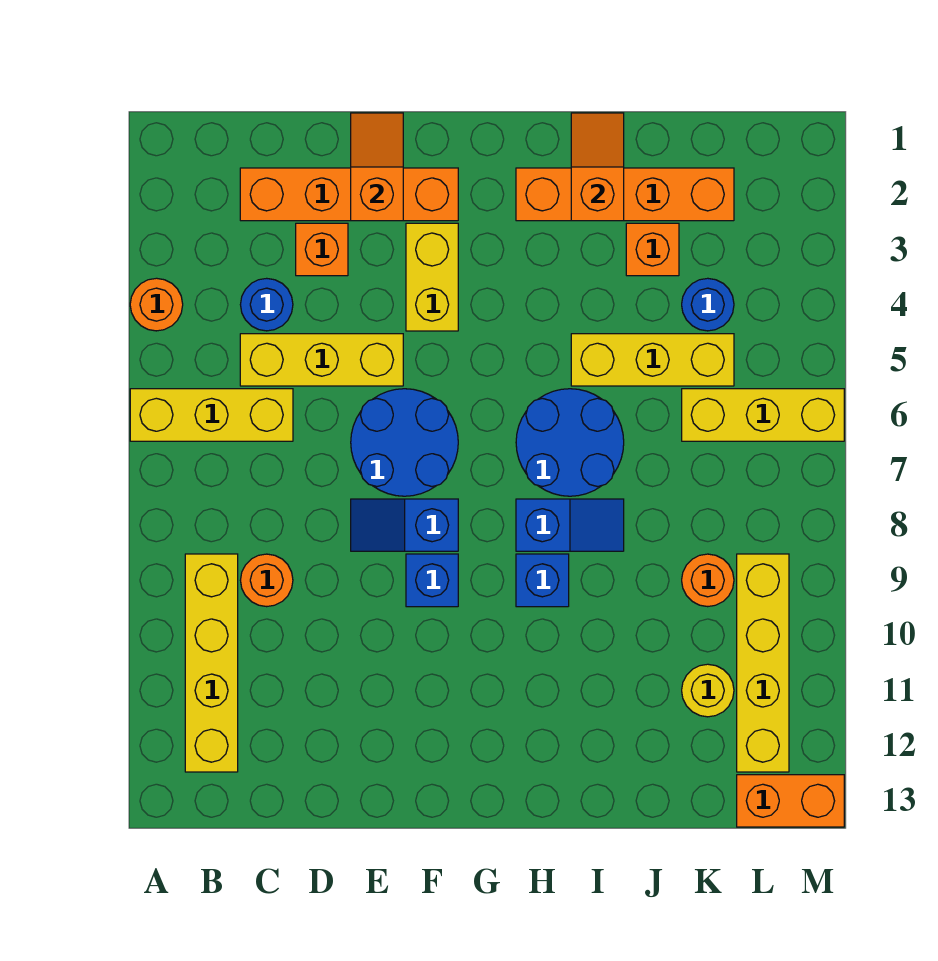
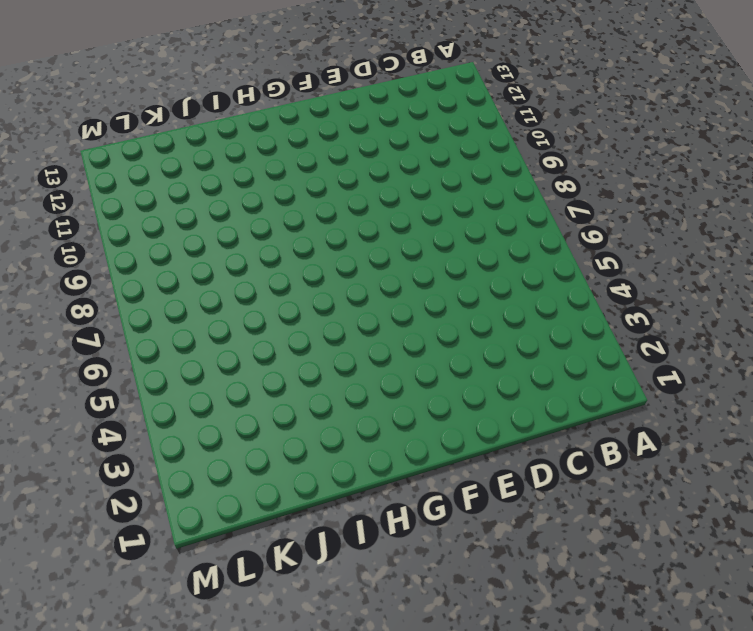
none -> orange 1x1 round brick [130,278,183,331]
none -> yellow 1x3 brick [130,389,293,441]
none -> yellow 1x4 brick [185,554,238,772]

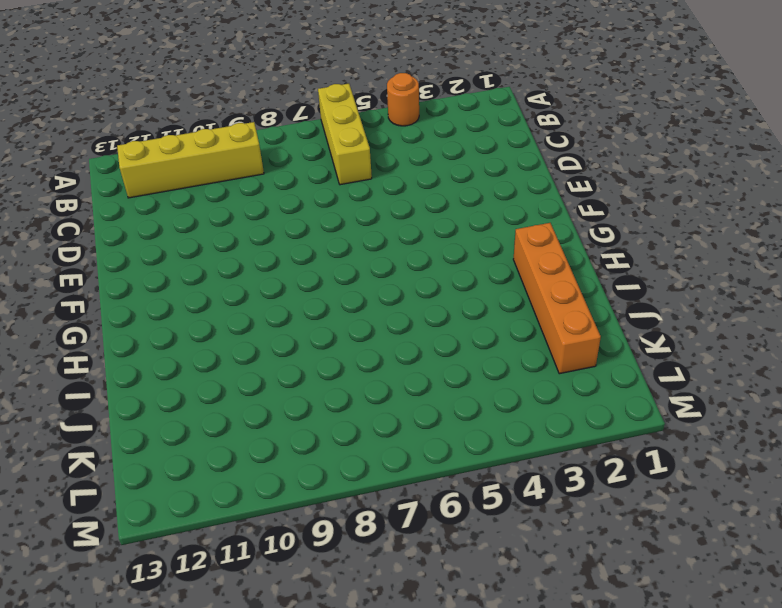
none -> orange 1x4 brick [240,168,458,221]
none -> blue 1x1 round brick [240,278,293,331]
none -> yellow 1x3 brick [240,334,403,386]

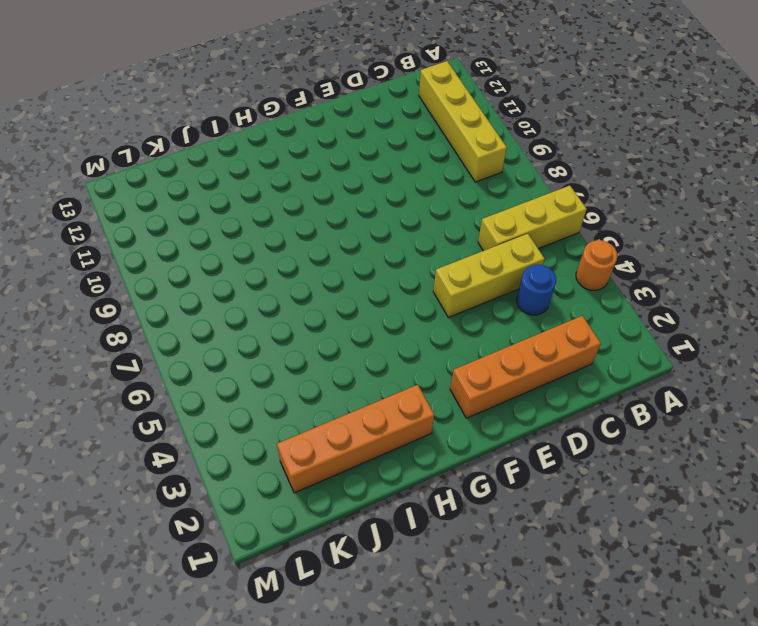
none -> orange 1x1 round brick [240,554,293,607]
none -> orange 1x1 brick [296,223,348,276]
none -> blue 2x2 round brick [351,389,458,496]

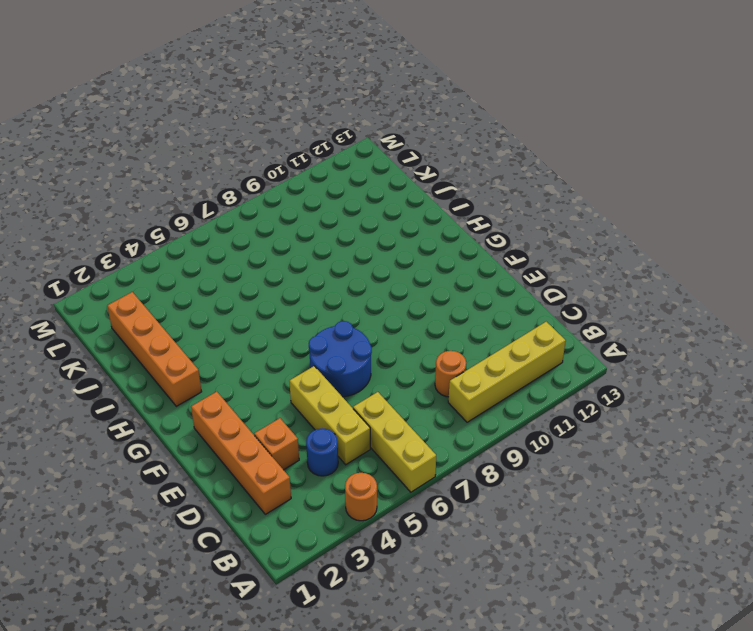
none -> blue 1x2 slope [351,499,458,551]
none -> yellow 1x2 brick [406,223,458,331]
none -> blue 1x1 brick [406,554,458,607]

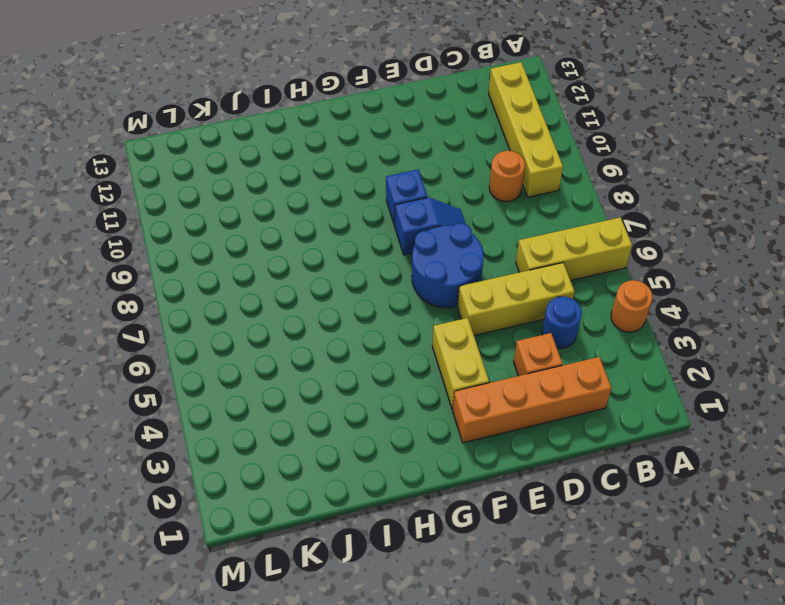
none -> orange 1x4 brick [516,168,734,221]
none -> blue 2x2 round brick [516,389,624,496]
none -> blue 1x2 slope [516,499,624,551]

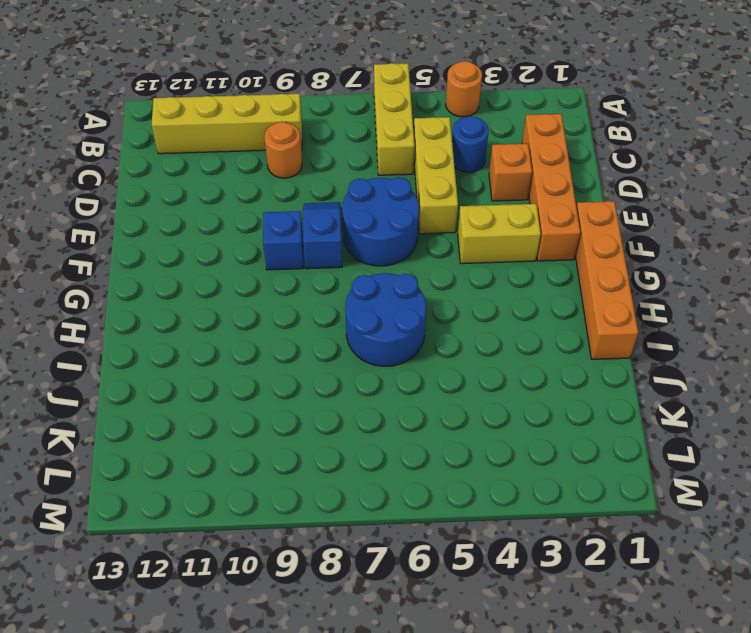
orange 1x4 brick [575,201,638,359] -> orange 1x4 brick moved to [516,168,734,221]
none -> blue 1x2 slope [516,499,624,551]
none -> blue 1x1 brick [516,554,569,607]
none -> yellow 1x3 brick [571,334,734,386]

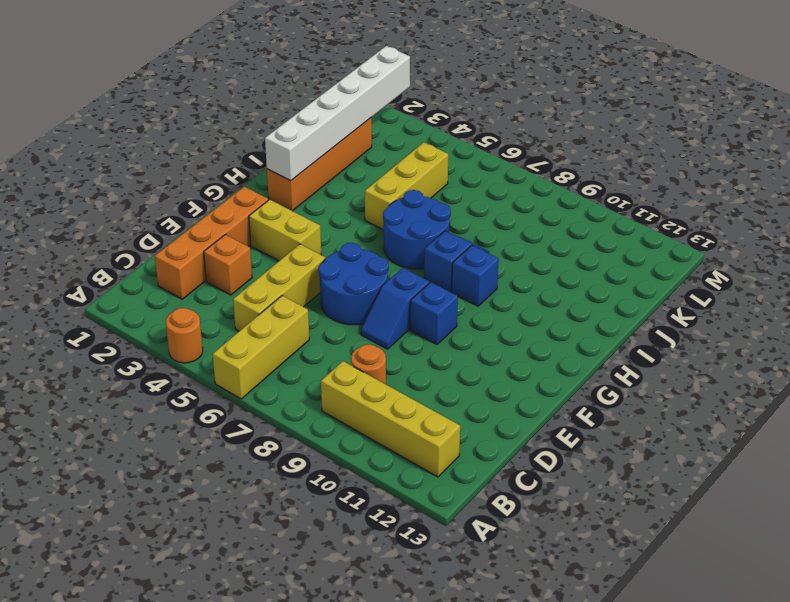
white 1x6 brick [265,46,410,181] -> orange 1x2 slope [571,113,624,221]
none -> blue 1x1 round brick [240,278,293,331]
none -> orange 1x1 brick [626,223,679,276]
none -> blue 1x1 round brick [682,278,734,331]

